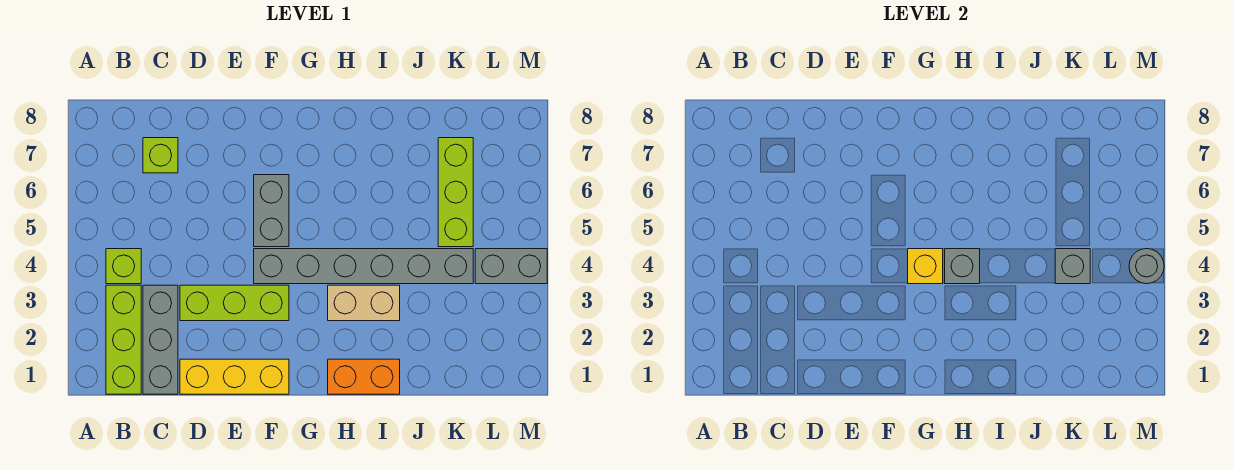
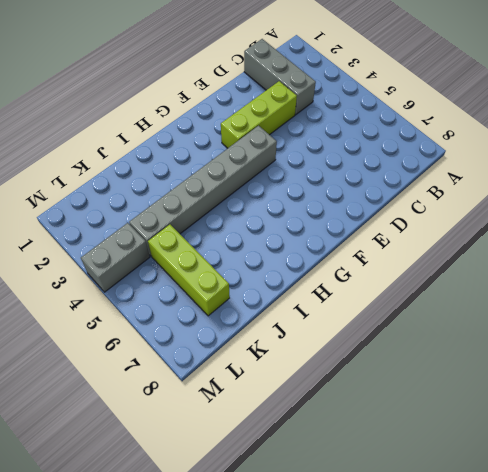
none -> lime 1x3 brick [106,285,141,394]
none -> lime 1x1 brick [106,249,141,284]
none -> lime 1x1 brick [143,138,178,173]

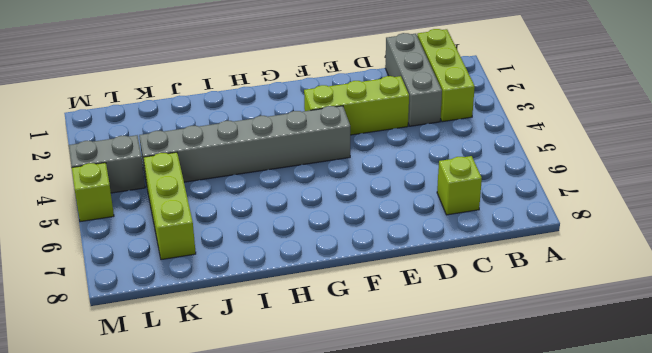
lime 1x1 brick [72,163,114,222] -> lime 1x1 brick moved to [106,249,141,284]
none -> yellow 1x3 brick [180,359,289,394]
none -> grey 1x2 brick [254,175,289,247]
none -> orange 1x2 brick [328,359,400,394]

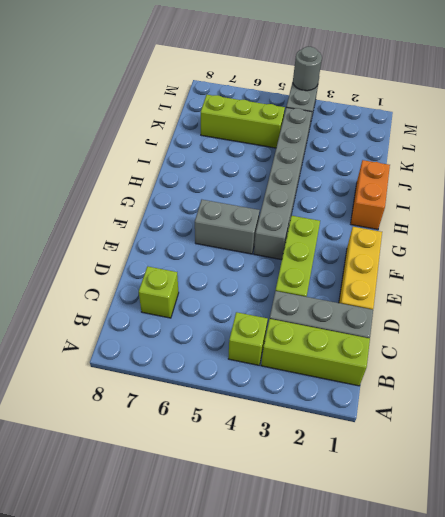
none -> tan 1x2 brick [328,285,400,321]
none -> yellow 1x1 brick [908,249,943,284]
none -> grey 1x1 brick [945,249,980,284]

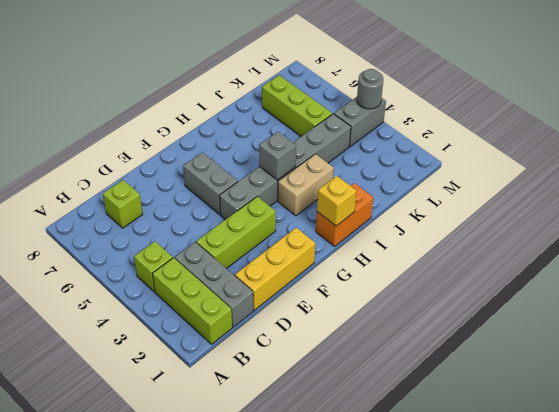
yellow 1x1 brick [317,176,356,226] -> yellow 1x1 brick moved to [908,249,943,284]
none -> grey 1x1 brick [1055,249,1090,284]

